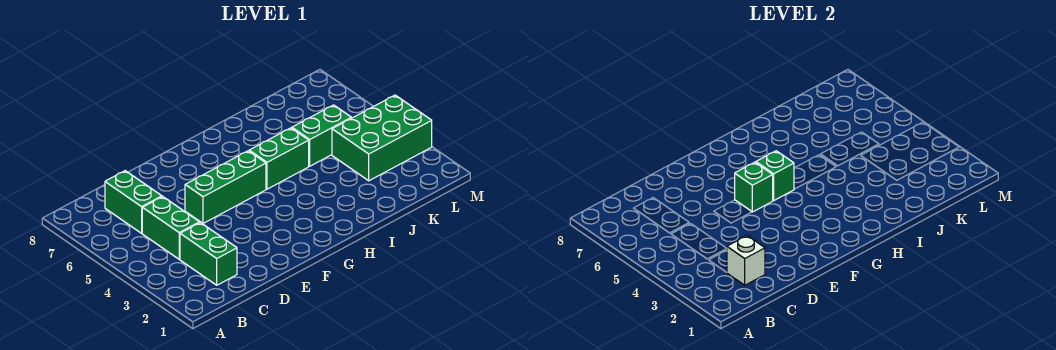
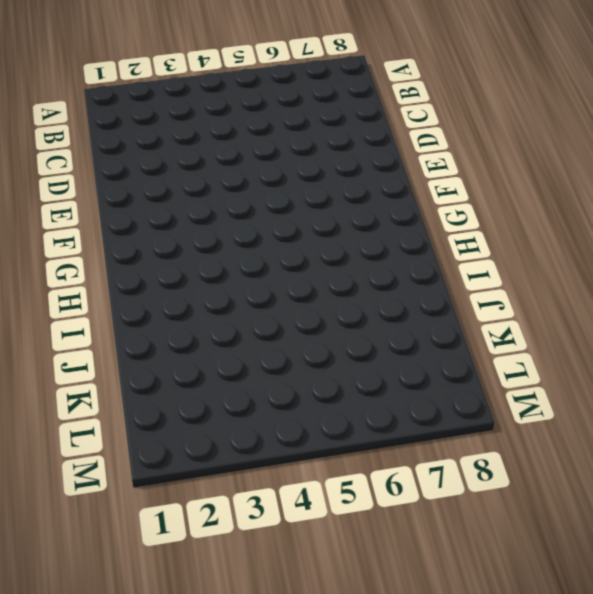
none -> green 1x2 brick [180,223,237,285]
none -> green 1x2 brick [142,197,200,259]

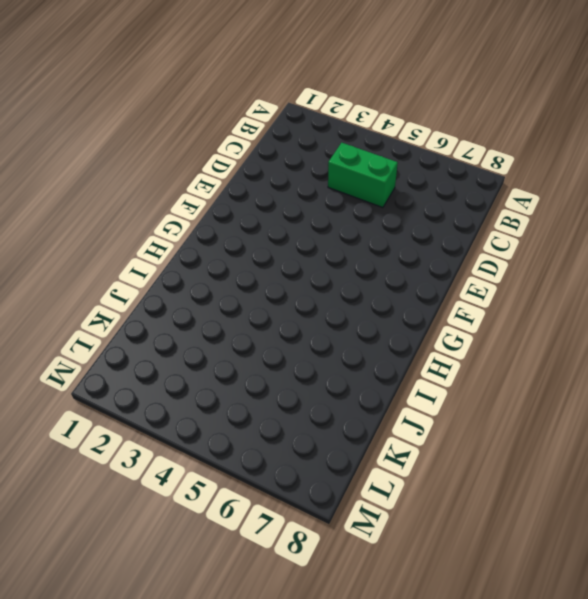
none -> green 1x2 brick [180,223,237,285]
none -> green 1x2 brick [105,171,162,233]

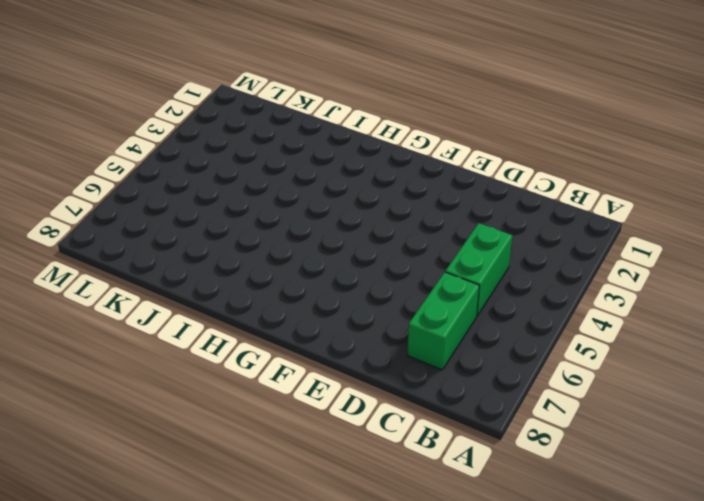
none -> green 1x2 brick [180,223,237,285]
none -> green 1x3 brick [185,151,266,223]

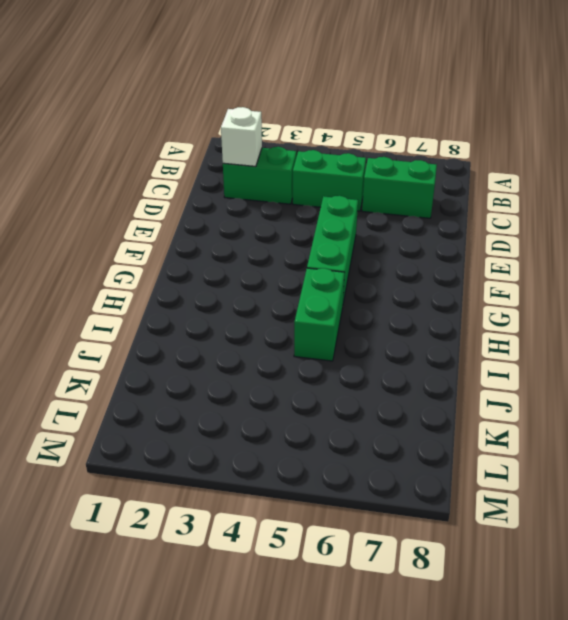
none -> green 1x2 brick [292,105,351,166]
none -> green 2x3 brick [332,95,432,181]

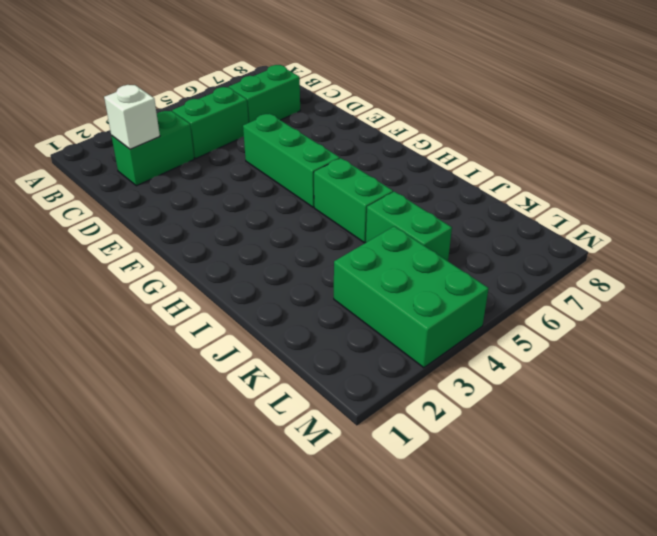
none -> green 1x1 brick [735,162,773,212]
none -> green 1x1 brick [756,151,794,200]

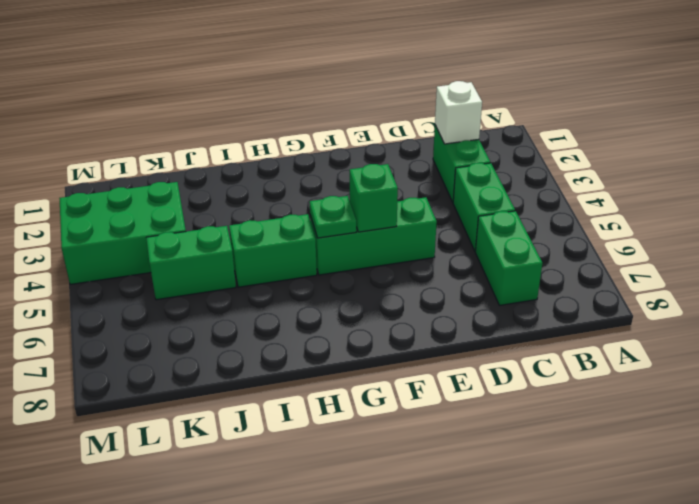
green 1x1 plate [310,196,356,238] -> green 1x1 brick [756,151,794,200]

